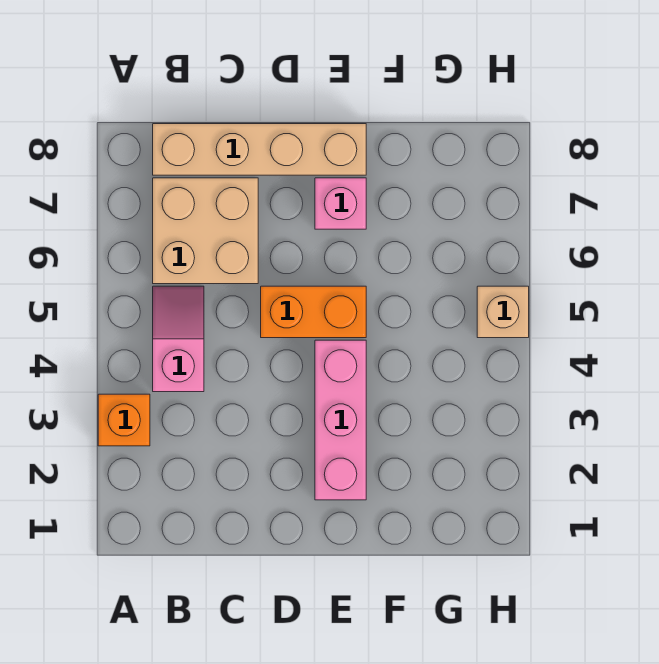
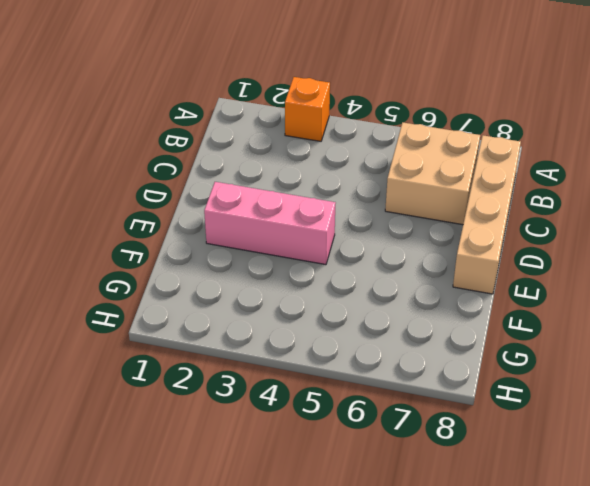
none -> pink 1x2 slope [153,286,204,392]
none -> orange 1x2 brick [261,286,366,338]

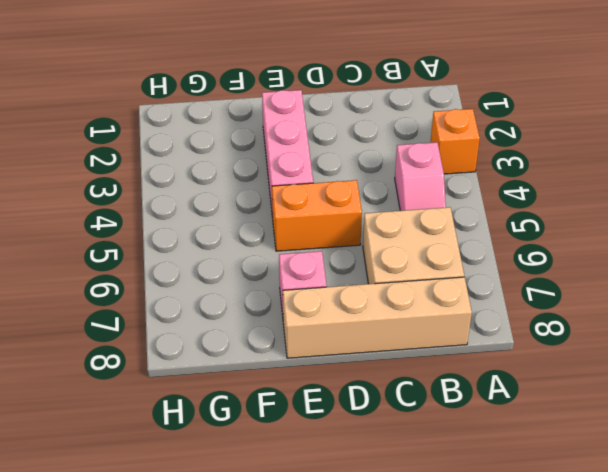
none -> tan 1x1 brick [477,286,529,338]

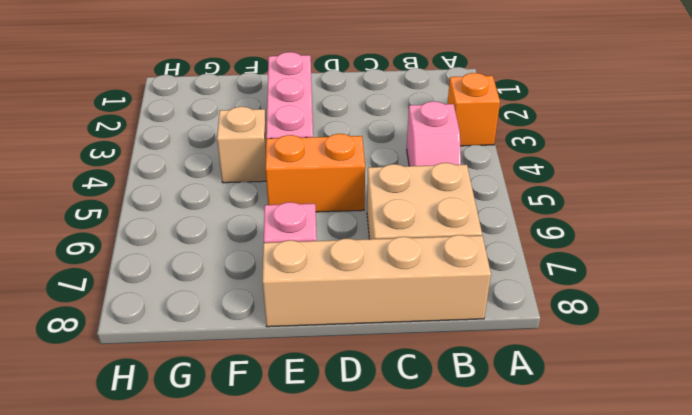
tan 1x1 brick [217,107,267,183] -> tan 1x1 brick moved to [477,286,529,338]

